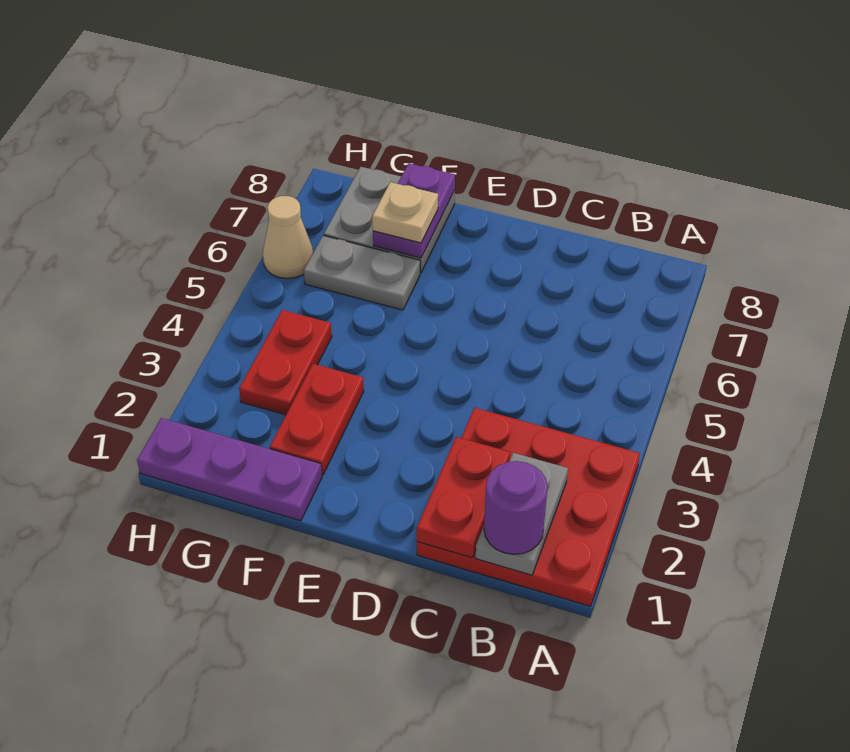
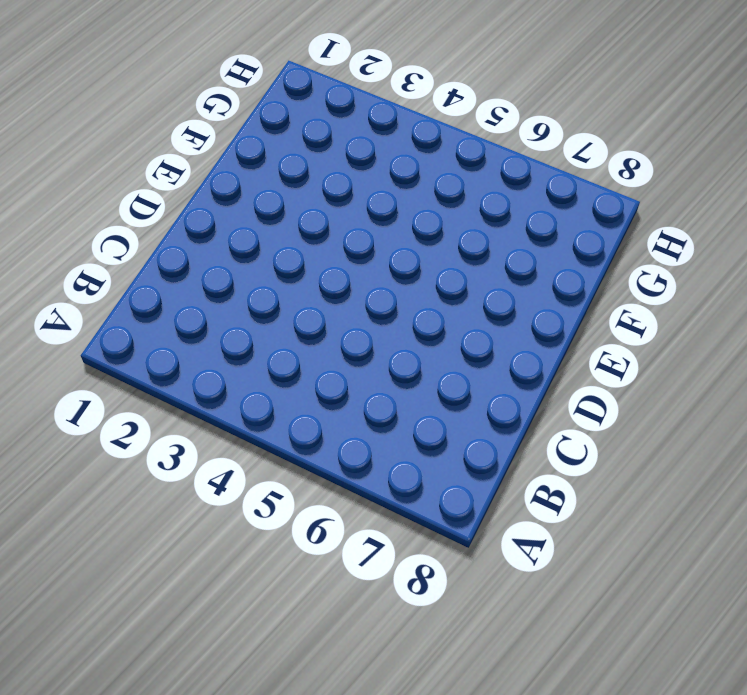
none -> red 3x3 plate [417,408,640,606]
none -> purple 1x3 plate [137,418,322,521]
none -> red 1x2 plate [270,364,364,475]

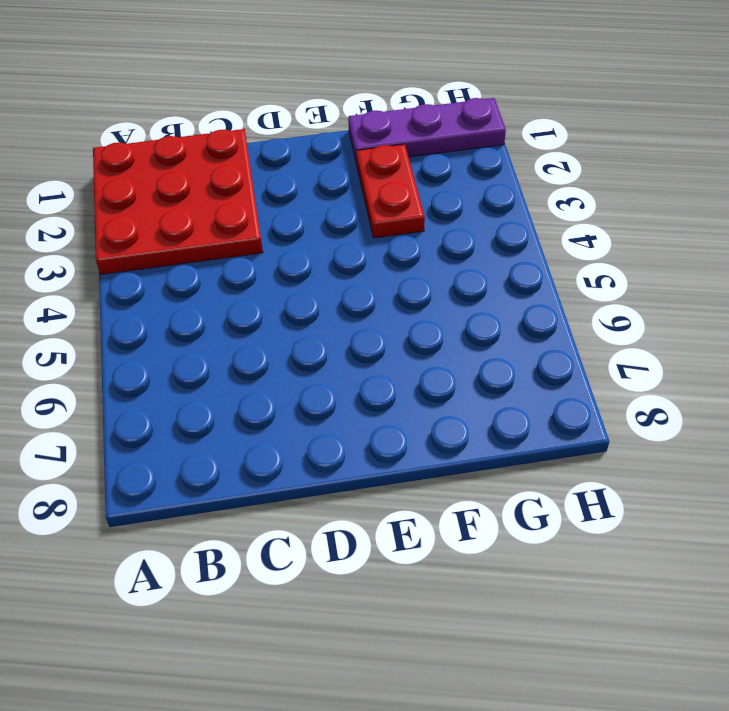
none -> grey 1x2 plate [304,236,420,310]
none -> grey 2x2 plate [324,167,455,273]
none -> red 1x2 plate [239,310,332,415]

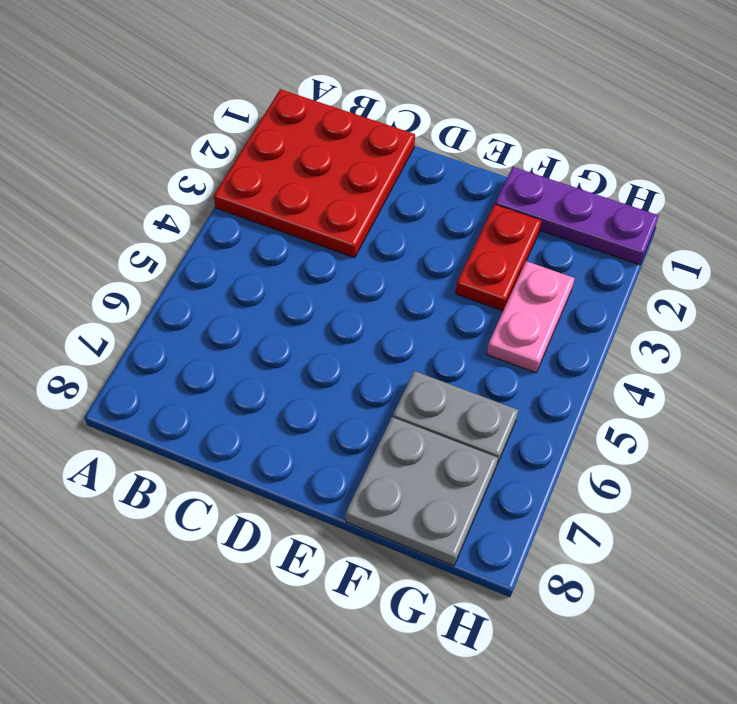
pink 1x2 plate [487,261,575,373] -> red 1x2 plate [239,310,332,415]
none -> tan 1x1 cone [263,196,313,279]
none -> grey 1x2 plate [476,453,568,575]
none -> red 1x2 plate [417,437,510,558]

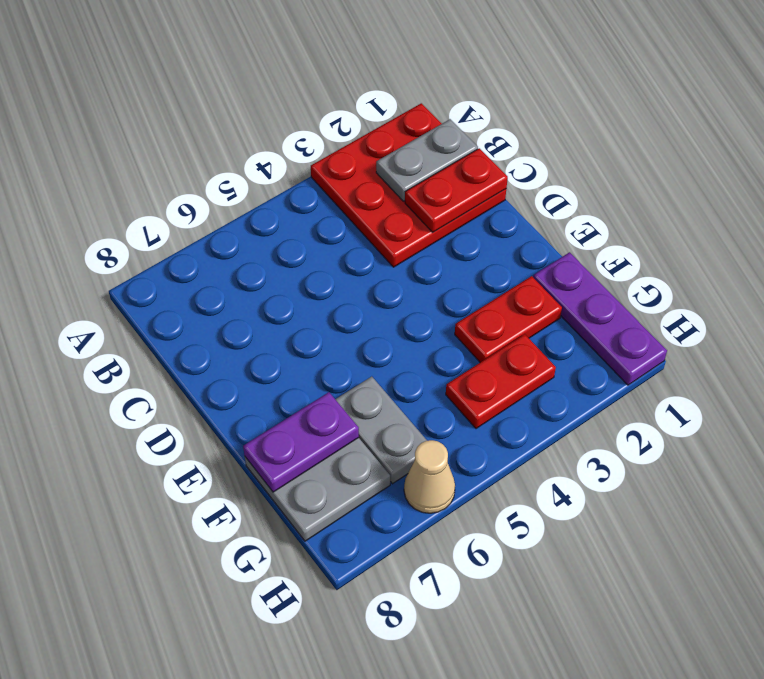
none -> purple 1x1 round brick [484,461,548,554]
none -> tan 1x1 plate [372,182,438,243]

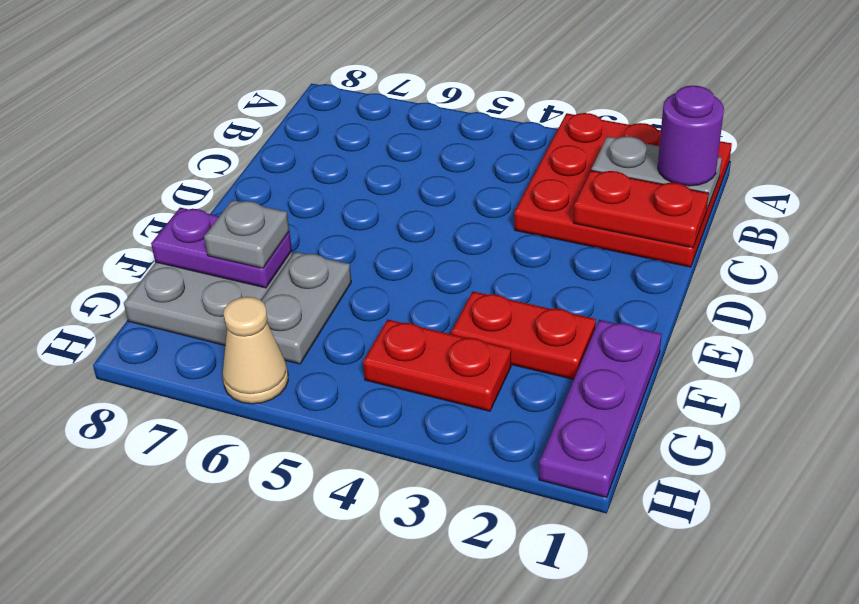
grey 1x1 plate [204,200,289,268] -> tan 1x1 plate [372,182,438,243]

